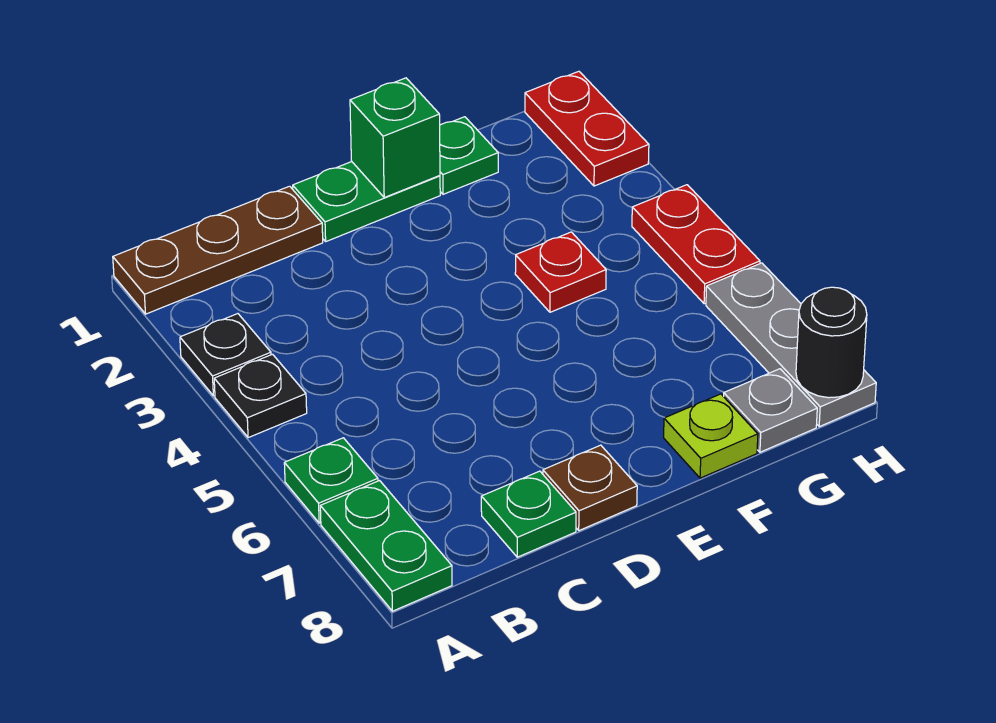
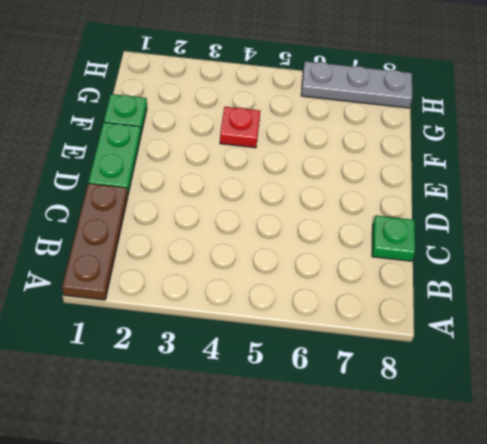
none -> black 1x1 plate [180,314,271,396]
none -> black 1x1 plate [214,354,307,438]
none -> green 1x1 plate [284,438,378,523]

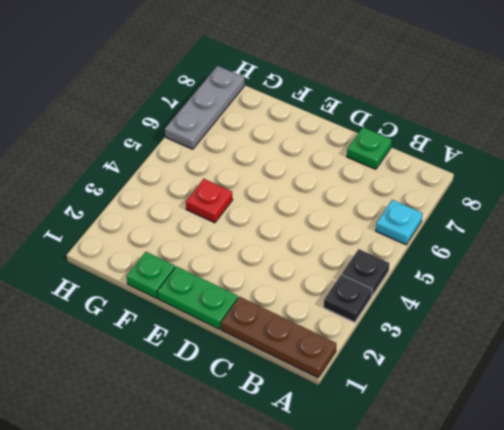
cyan 1x1 plate [376,200,423,245] -> green 1x1 plate [284,438,378,523]
none -> green 1x2 plate [320,481,452,611]
none -> brown 1x1 plate [543,445,637,531]
none -> lime 1x1 plate [664,394,758,478]

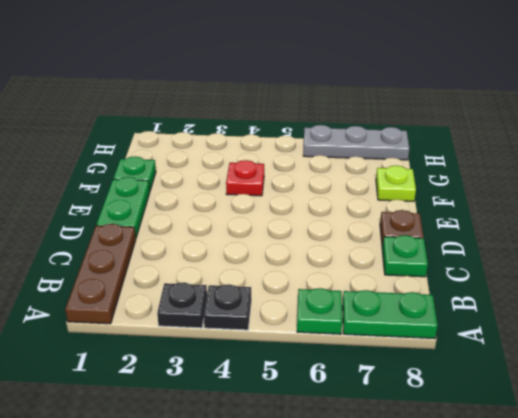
none -> grey 1x1 plate [724,369,817,452]
none -> red 1x2 plate [525,71,649,186]
none -> red 1x2 plate [632,185,760,304]

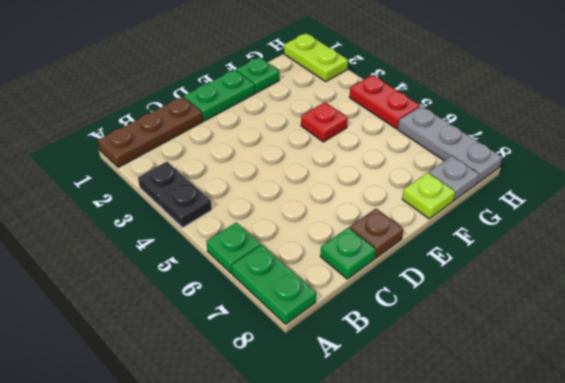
lime 1x2 plate [284,33,348,81] -> red 1x2 plate [525,71,649,186]
none -> green 1x1 brick [350,78,440,197]
none -> black 1x1 round brick [796,287,867,398]

